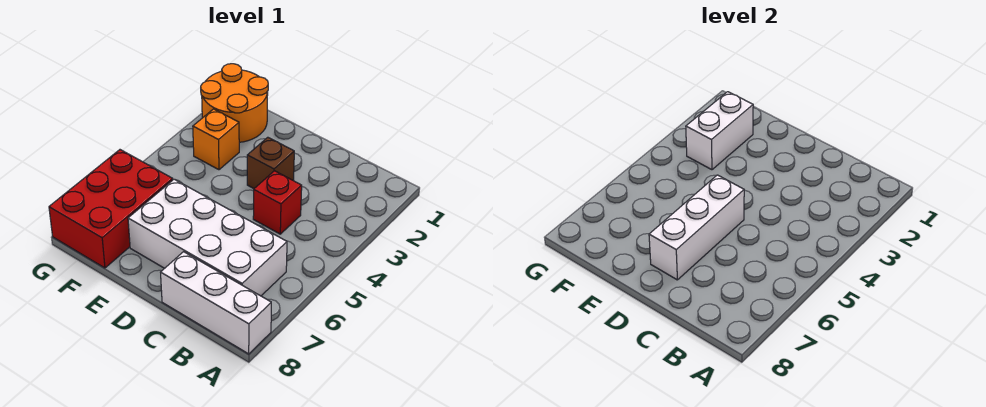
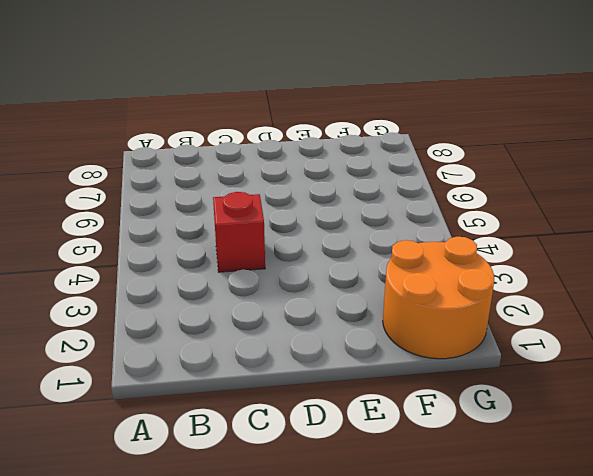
none -> white 1x3 brick [161,252,271,354]
none -> white 2x4 brick [128,179,287,296]

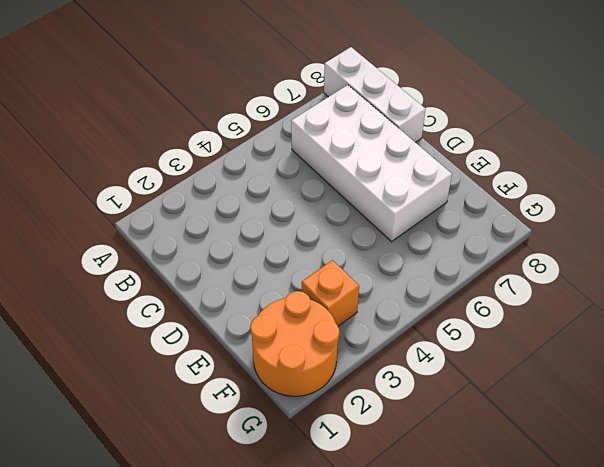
none -> red 1x1 brick [253,171,302,234]
none -> brown 1x1 brick [247,137,294,189]

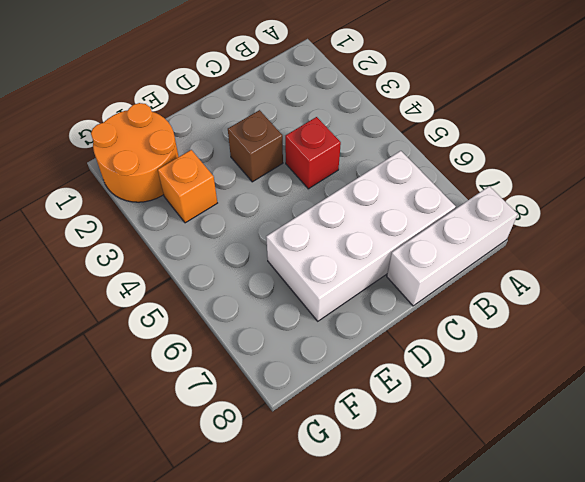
none -> red 2x3 brick [49,150,173,268]
none -> white 1x3 brick [649,175,744,280]

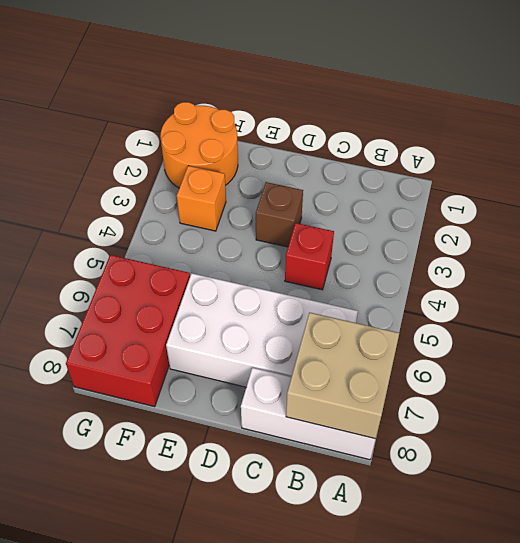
tan 2x2 brick [286,312,399,439] -> none
none -> white 1x3 brick [649,175,744,280]
none -> white 1x2 brick [686,92,753,170]

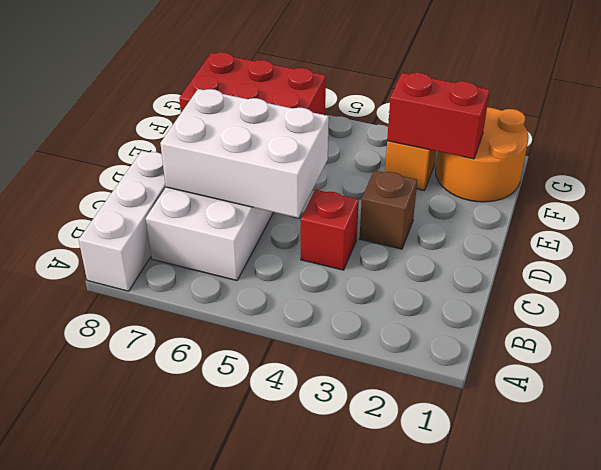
white 2x3 brick [160,89,329,218] -> white 1x3 brick [649,175,744,280]
red 1x2 brick [387,73,490,159] -> white 1x2 brick [686,92,753,170]

